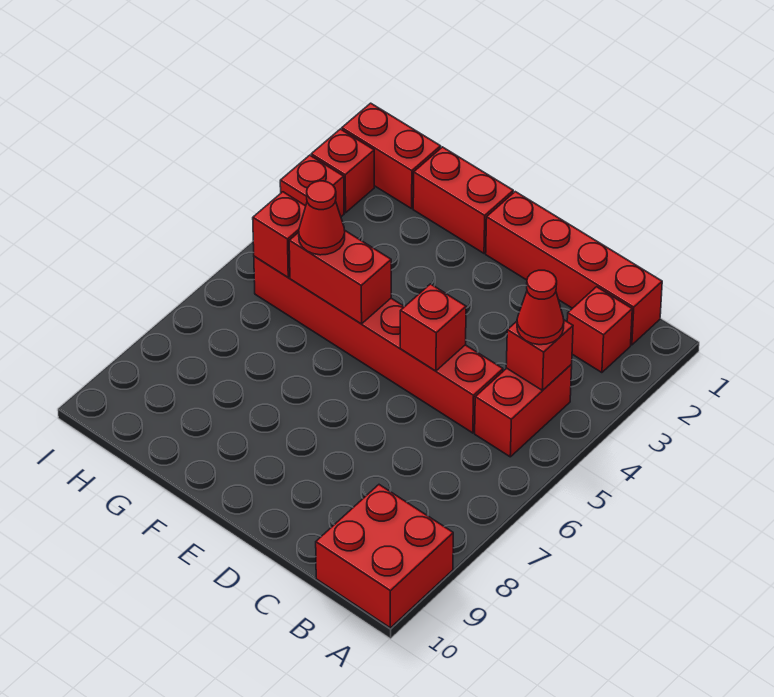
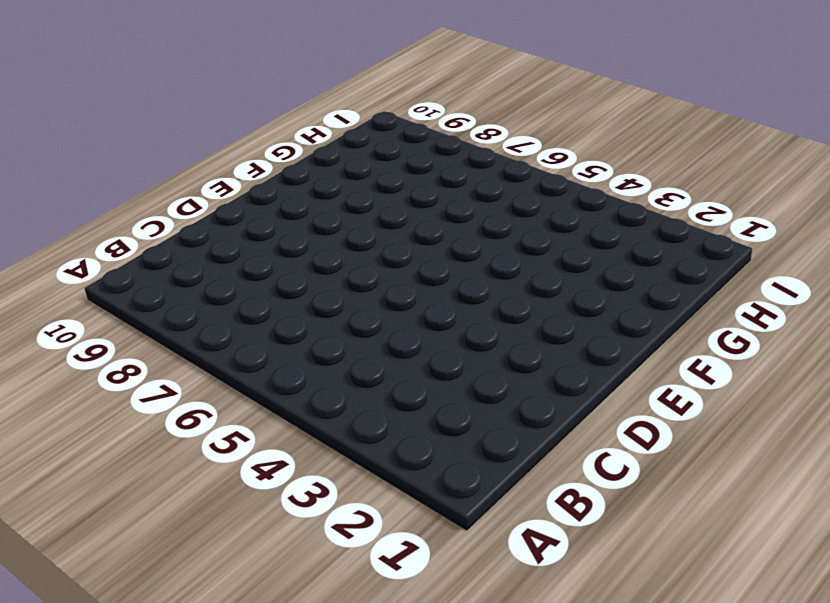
none -> red 2x2 brick [316,485,453,628]
none -> red 1x4 brick [486,192,662,345]
none -> red 1x1 brick [567,287,632,373]

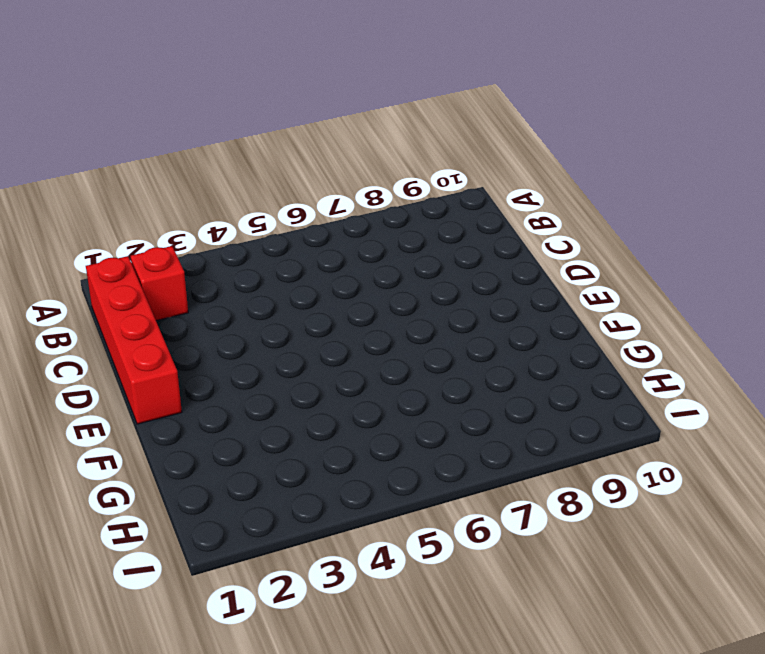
none -> red 2x2 brick [316,485,453,628]
none -> red 1x2 brick [475,364,572,457]
none -> red 1x6 brick [254,256,503,433]

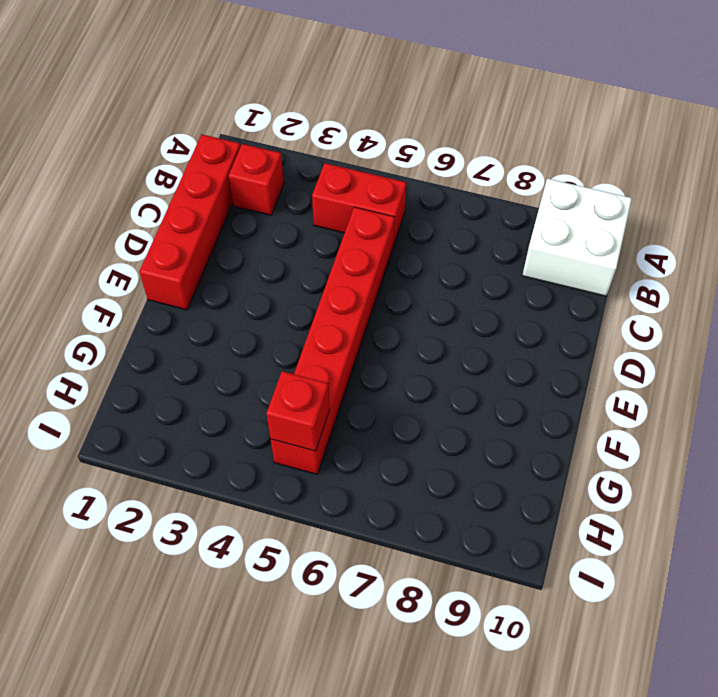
white 2x2 brick [522,179,632,296] -> red 2x2 brick [316,485,453,628]
none -> red 1x2 brick [413,147,513,253]
none -> red 1x2 brick [342,103,441,209]
none -> red 1x1 brick [311,129,374,213]

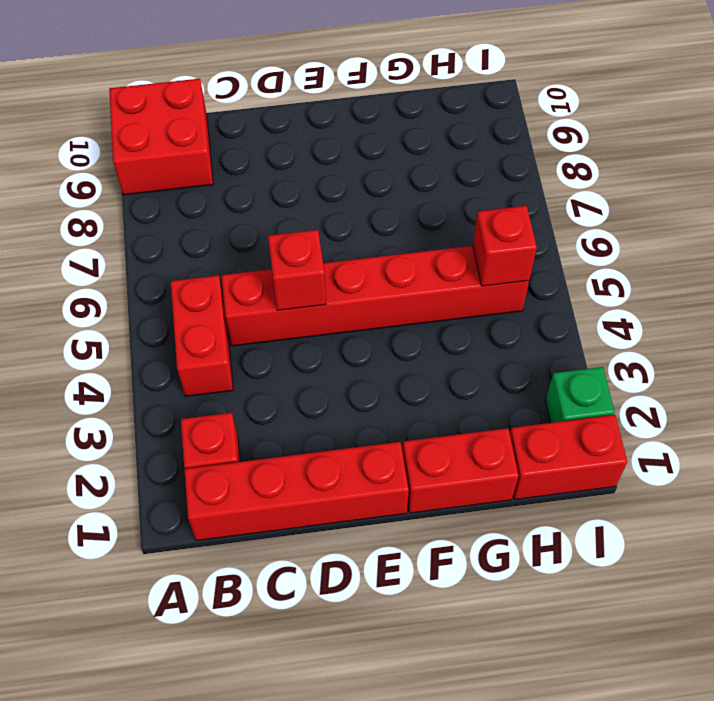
green 1x1 brick [545,367,615,423] -> red 1x1 brick [311,129,374,213]
none -> red 1x1 brick [280,155,344,217]
none -> red 1x1 brick [506,320,573,391]
none -> red 1x2 brick [289,231,391,324]

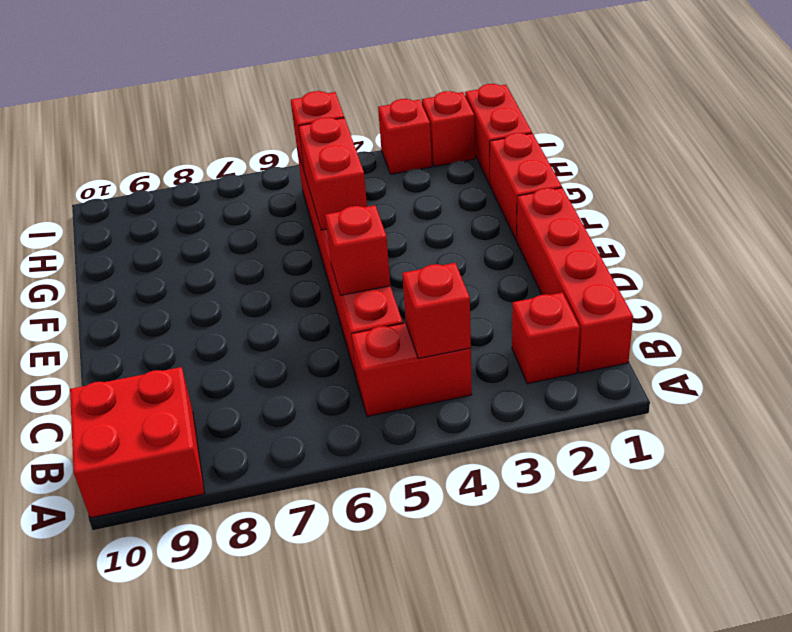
none -> red 1x1 cone [517,270,564,345]
none -> red 1x1 cone [299,181,345,255]

